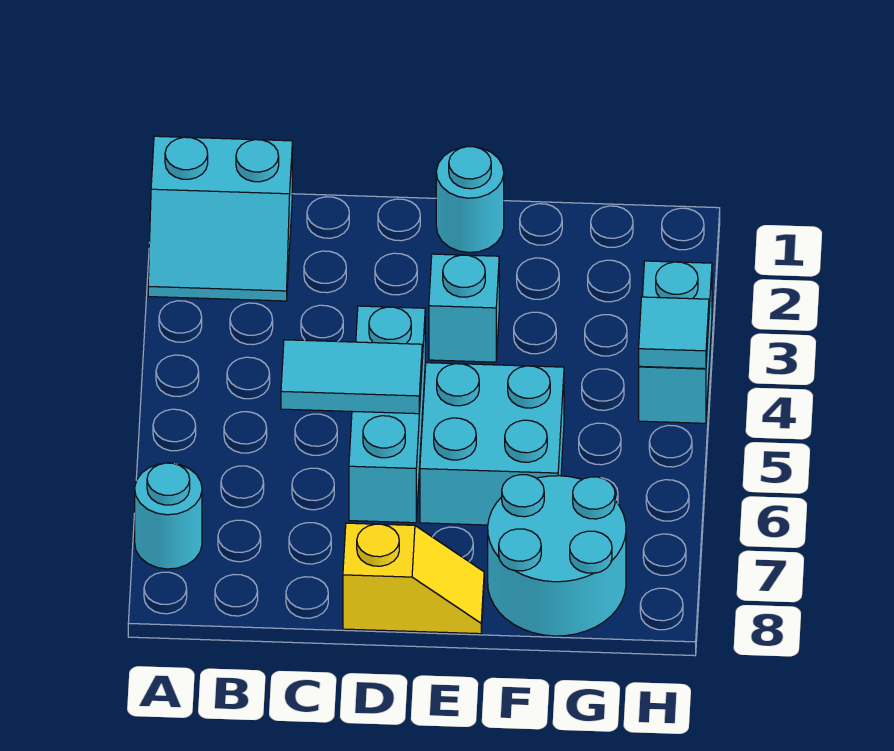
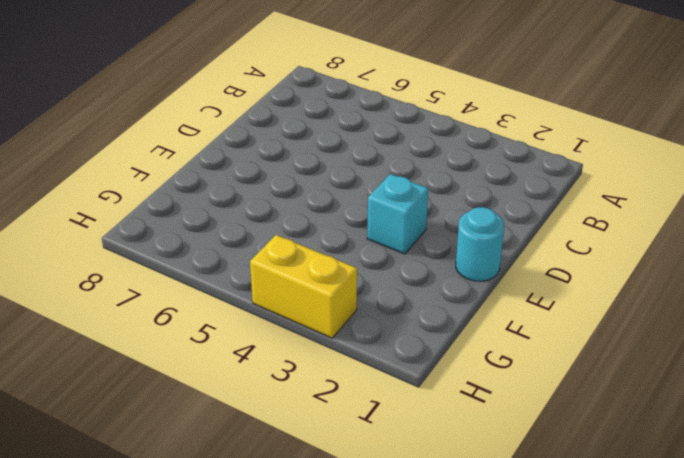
yellow 1x2 brick [250,235,357,338] -> cyan 1x2 brick [639,261,712,423]
none -> cyan 2x2 slope [148,136,292,301]
none -> cyan 1x1 round brick [135,463,202,569]

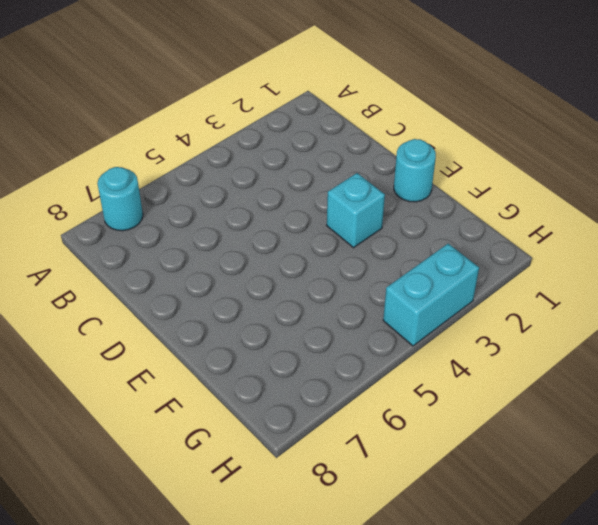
none -> cyan 2x2 slope [148,136,292,301]
none -> cyan 1x3 brick [349,306,425,523]

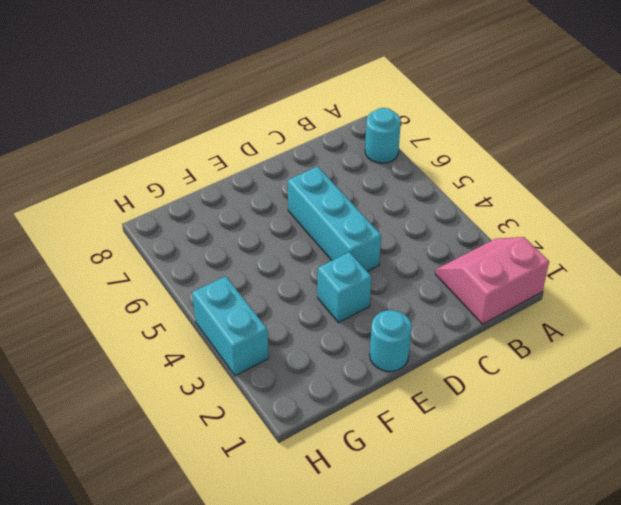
pink 2x2 slope [436,237,549,324] -> cyan 2x2 slope [148,136,292,301]
none -> yellow 1x2 slope [343,523,484,634]
none -> cyan 2x2 brick [420,363,564,525]

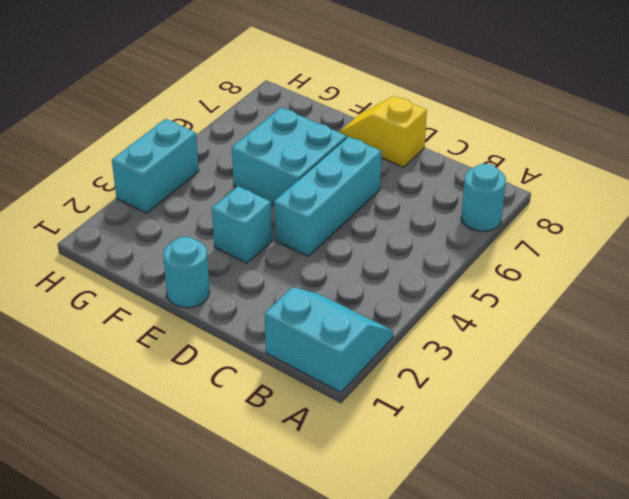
none -> cyan 2x2 round brick [488,475,626,636]
none -> cyan 1x2 tile [281,340,422,414]

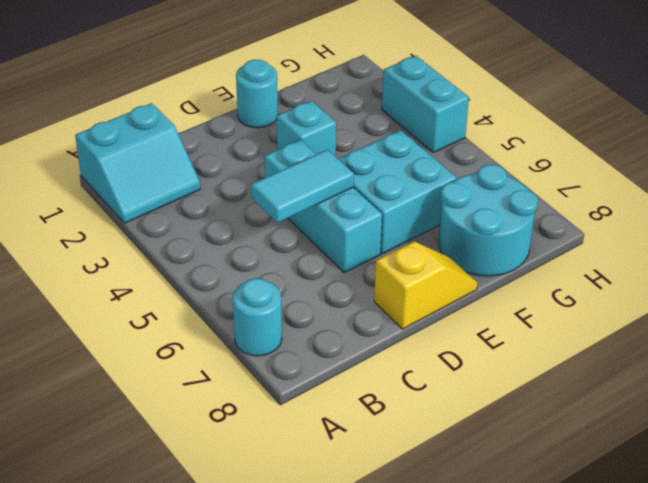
none -> cyan 1x1 tile [639,297,709,369]

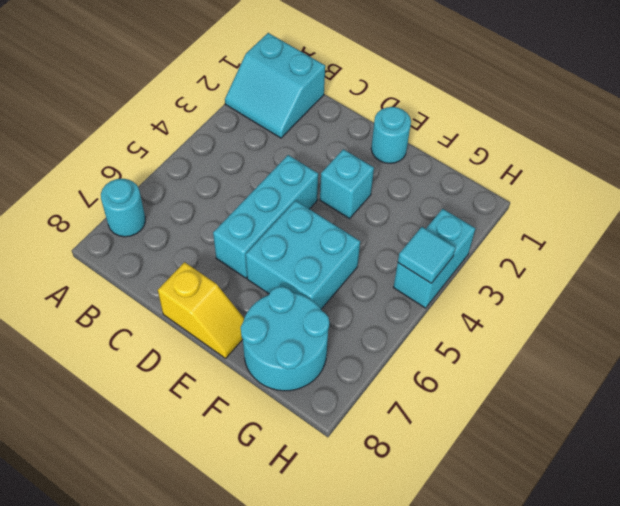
none -> cyan 1x2 tile [281,340,422,414]

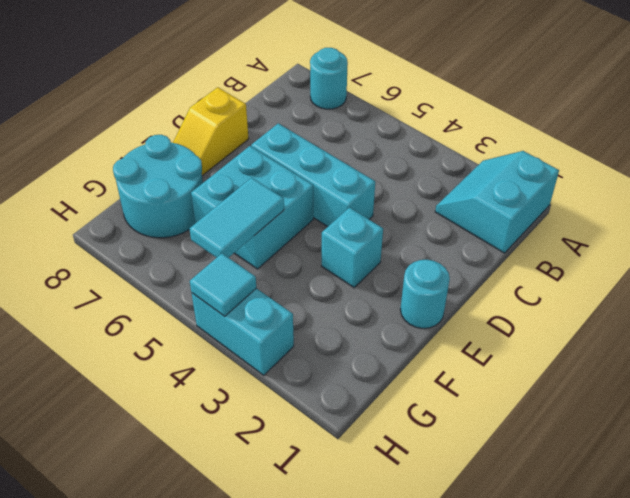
cyan 1x2 tile [190,178,284,258] -> cyan 1x2 tile moved to [281,340,422,414]

